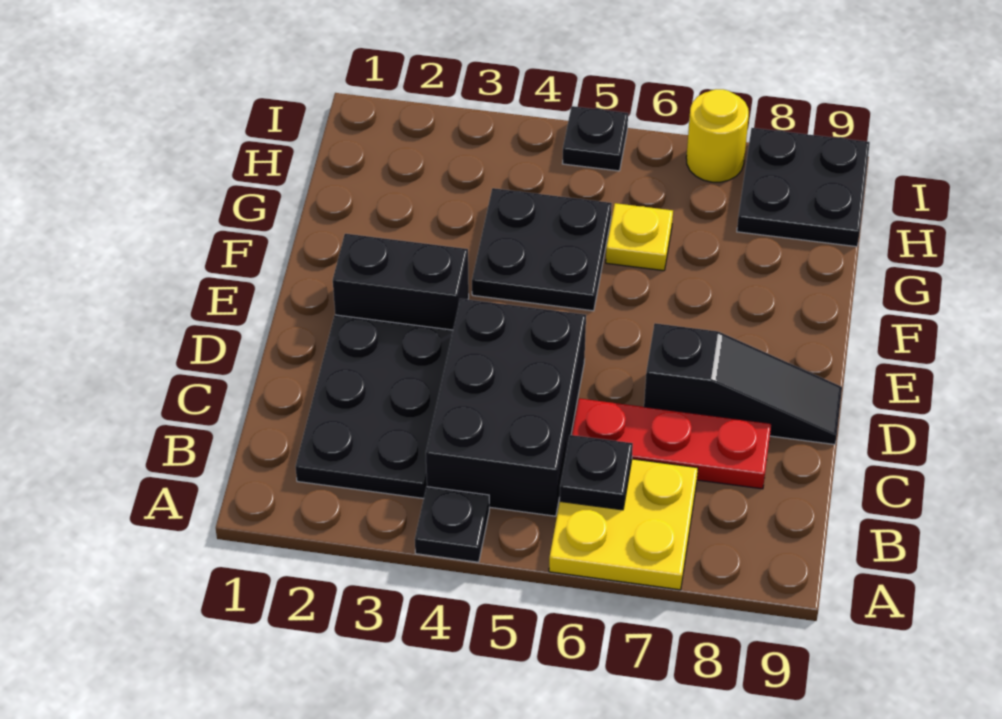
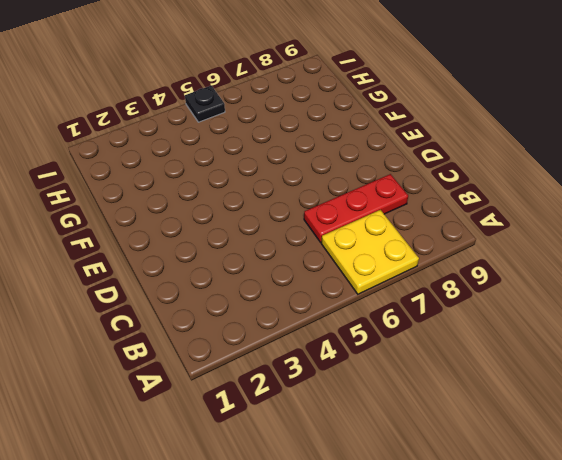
none -> black 1x1 plate [415,487,489,562]
none -> black 2x3 plate [295,315,453,499]
none -> black 2x3 brick [426,299,586,516]

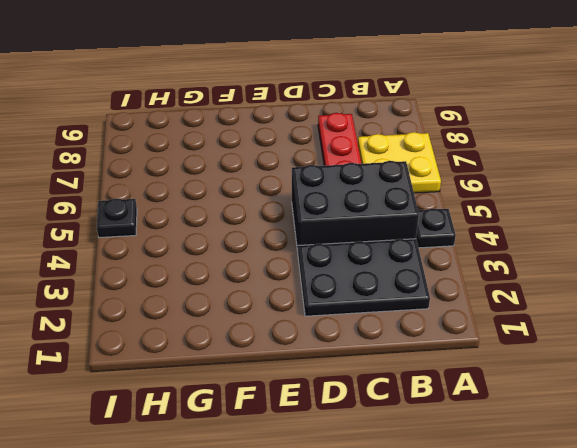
none -> black 1x3 slope [644,323,842,445]
none -> black 1x2 brick [333,234,469,330]
none -> black 2x2 plate [472,188,612,311]

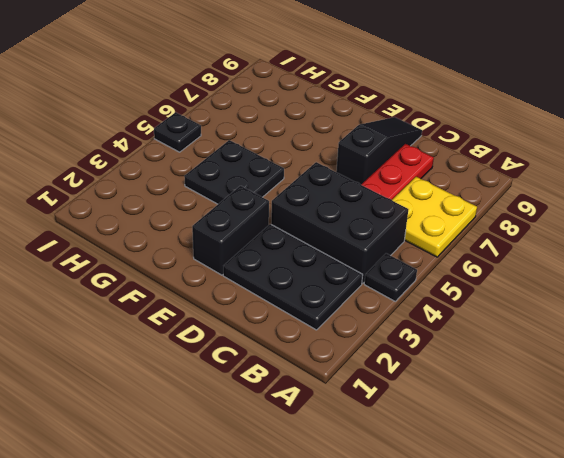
none -> yellow 1x1 plate [606,203,673,271]
none -> black 2x2 plate [737,128,870,247]
none -> yellow 1x1 round brick [686,89,749,182]

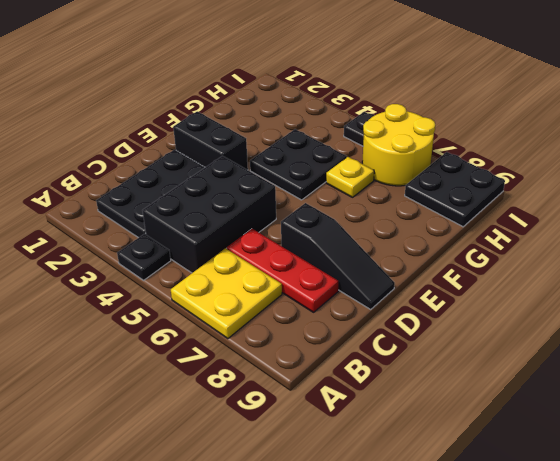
yellow 2x2 round brick [362,104,435,186] -> yellow 1x1 round brick [686,89,749,182]
none -> black 1x1 plate [560,435,633,510]

